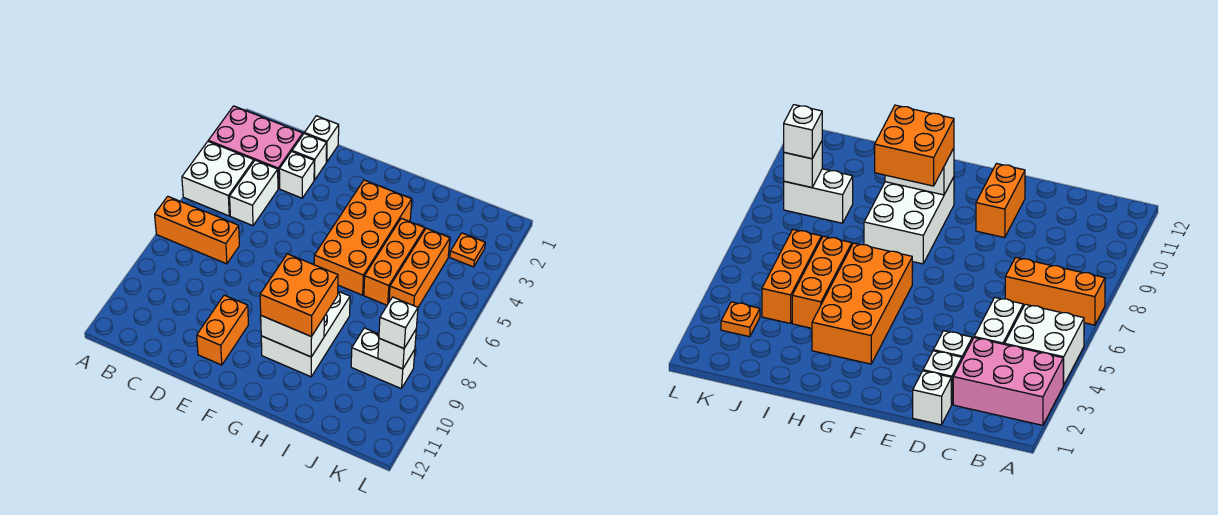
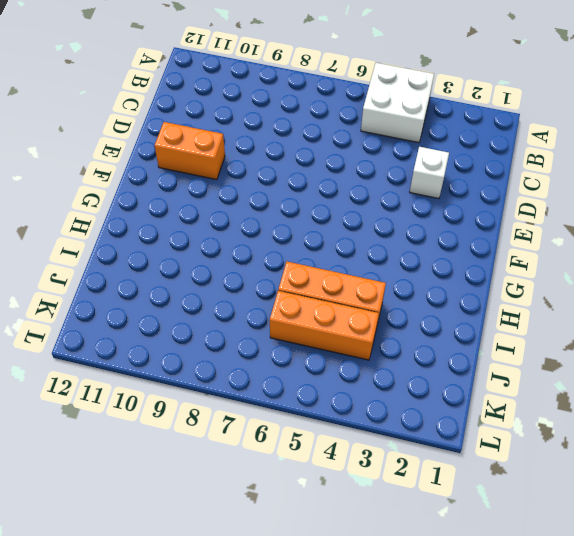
none -> pink 2x3 brick [208,106,303,189]
none -> orange 1x3 brick [155,196,239,264]
none -> white 1x2 brick [230,160,278,226]

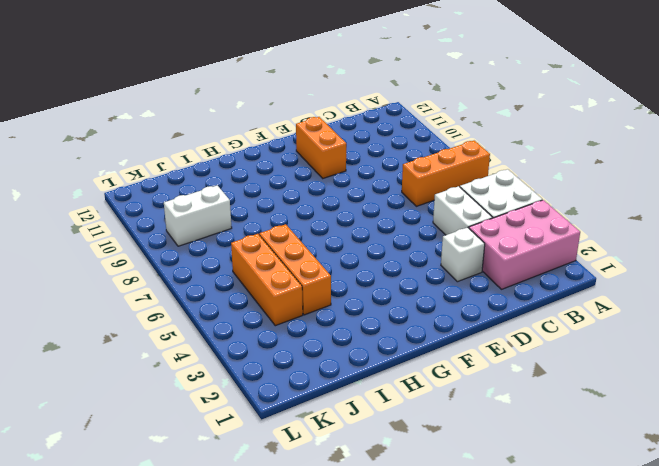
none -> white 1x1 brick [304,116,339,162]
none -> white 1x1 brick [292,134,327,180]
none -> orange 2x4 brick [314,180,412,295]

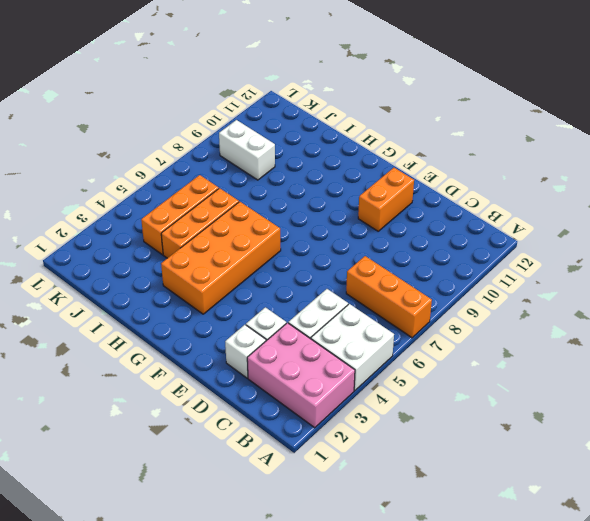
none -> white 1x1 brick [304,116,339,162]
none -> white 2x3 brick [261,291,350,377]
none -> orange 1x1 plate [450,233,485,267]

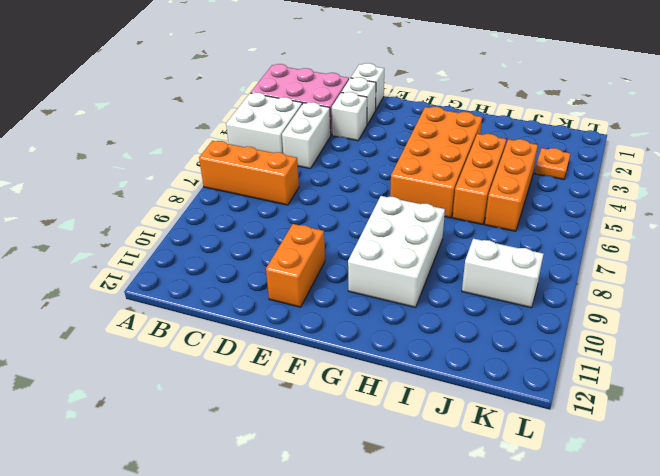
none -> white 1x2 brick [261,316,324,357]
none -> white 1x1 brick [378,330,416,369]
none -> orange 2x2 brick [260,254,338,337]

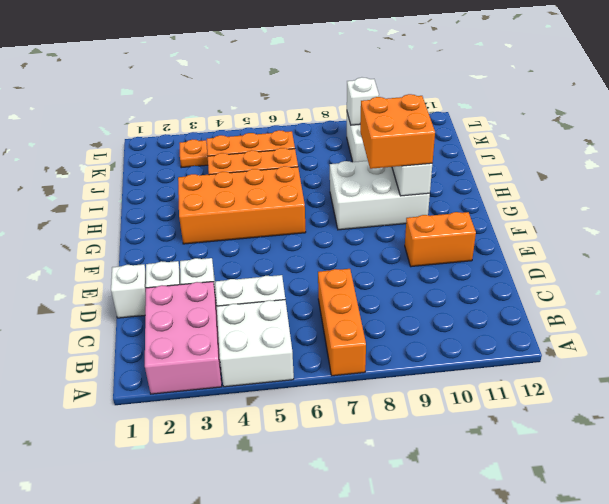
none -> white 1x1 brick [379,297,418,348]

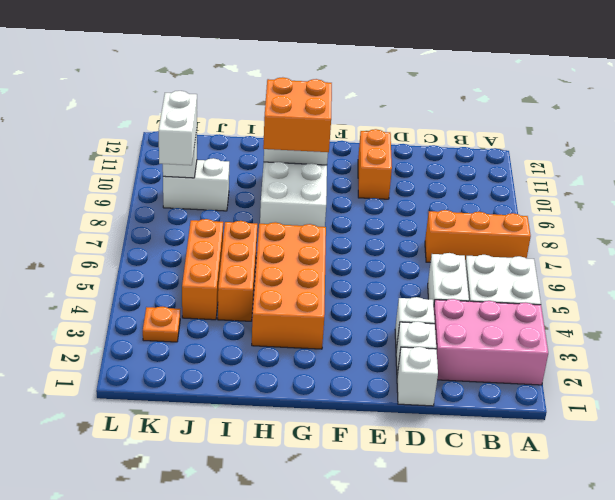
white 1x2 brick [159,91,197,165] -> white 1x1 brick [379,297,418,348]

